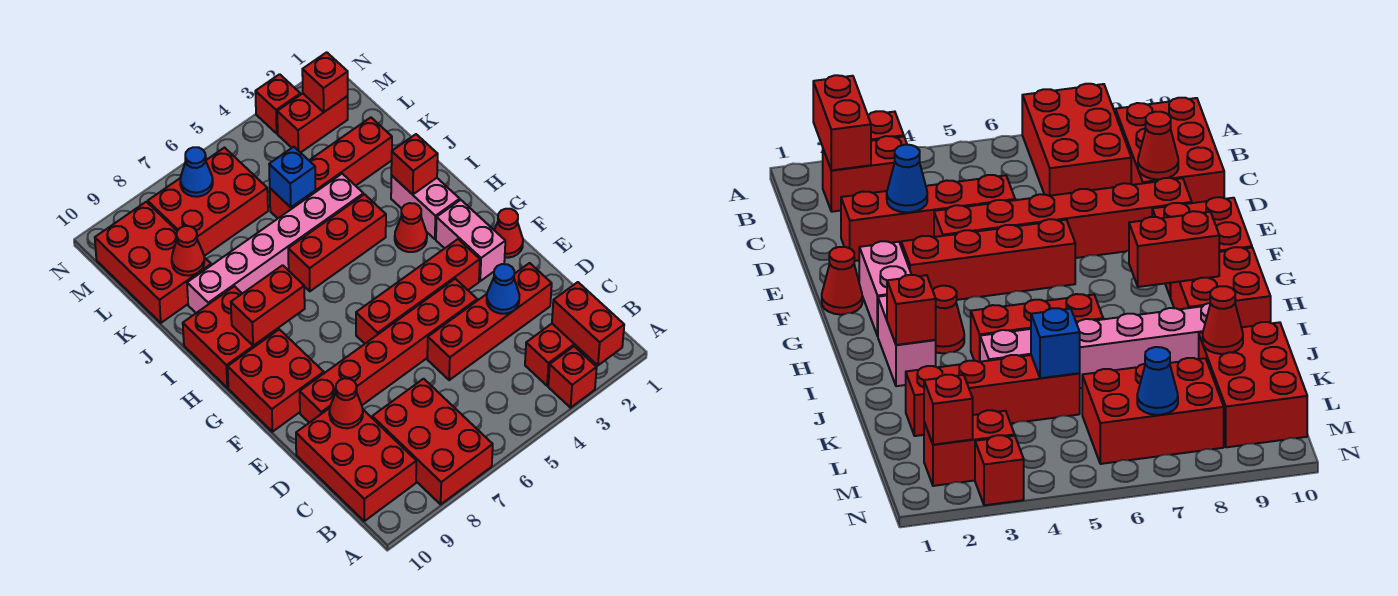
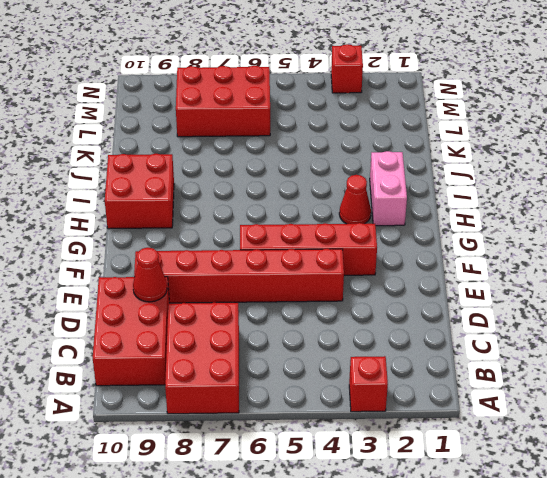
none -> red 1x2 brick [525,324,587,386]
none -> red 1x4 brick [427,263,552,380]
none -> red 1x1 cone [494,209,523,258]

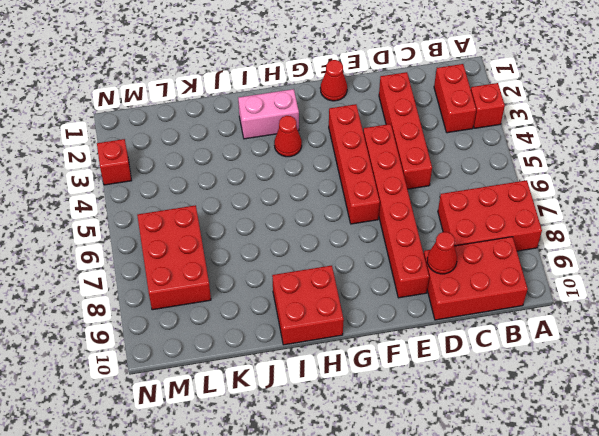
none -> pink 1x2 brick [436,200,505,281]
none -> red 2x2 brick [228,329,324,432]
none -> red 1x3 brick [288,194,386,291]

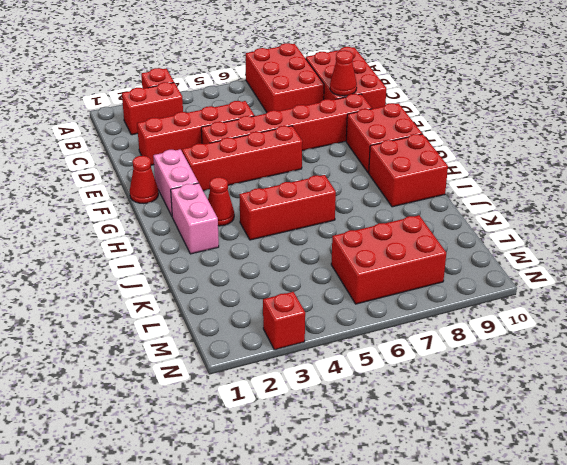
none -> pink 1x6 brick [187,174,363,313]
none -> red 1x4 brick [270,117,392,218]
none -> red 2x3 brick [95,202,211,323]

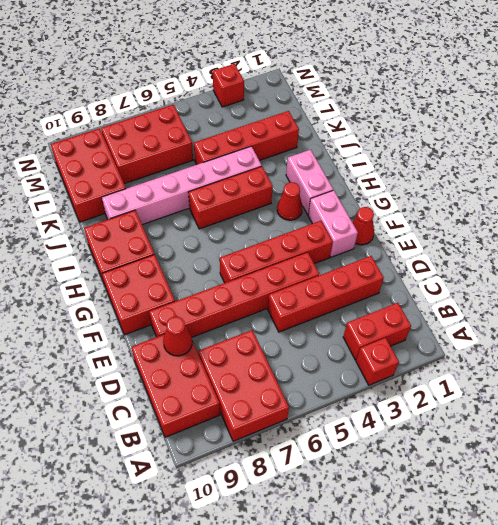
none -> red 1x2 brick [277,94,348,153]
none -> red 1x2 brick [552,282,624,365]
none -> blue 1x1 cone [487,264,519,314]

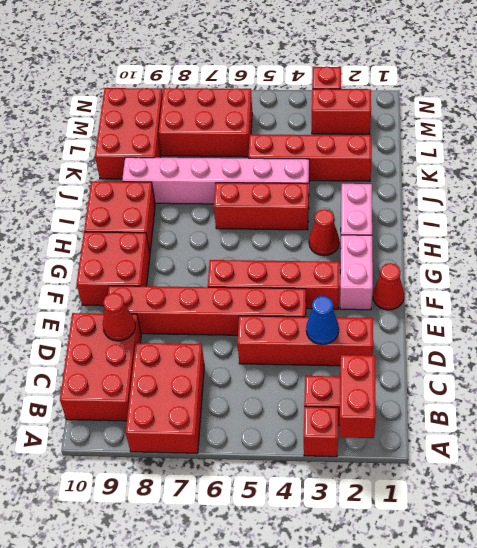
none -> red 1x2 brick [231,265,305,346]
none -> red 1x1 brick [391,134,438,195]
none -> blue 1x1 brick [269,147,315,207]

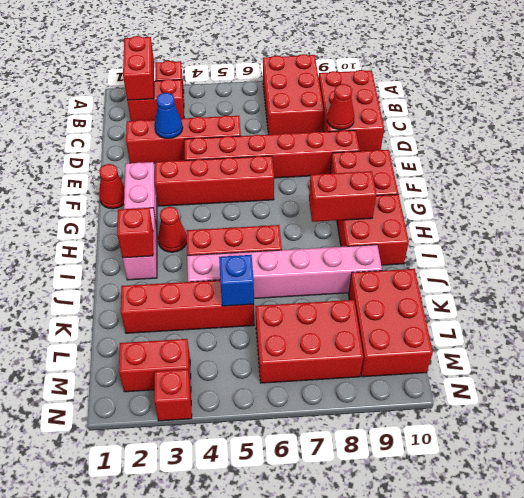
none -> red 1x1 cone [172,226,204,276]
none -> red 1x1 brick [302,52,348,112]
none -> blue 1x1 cone [180,147,213,197]

